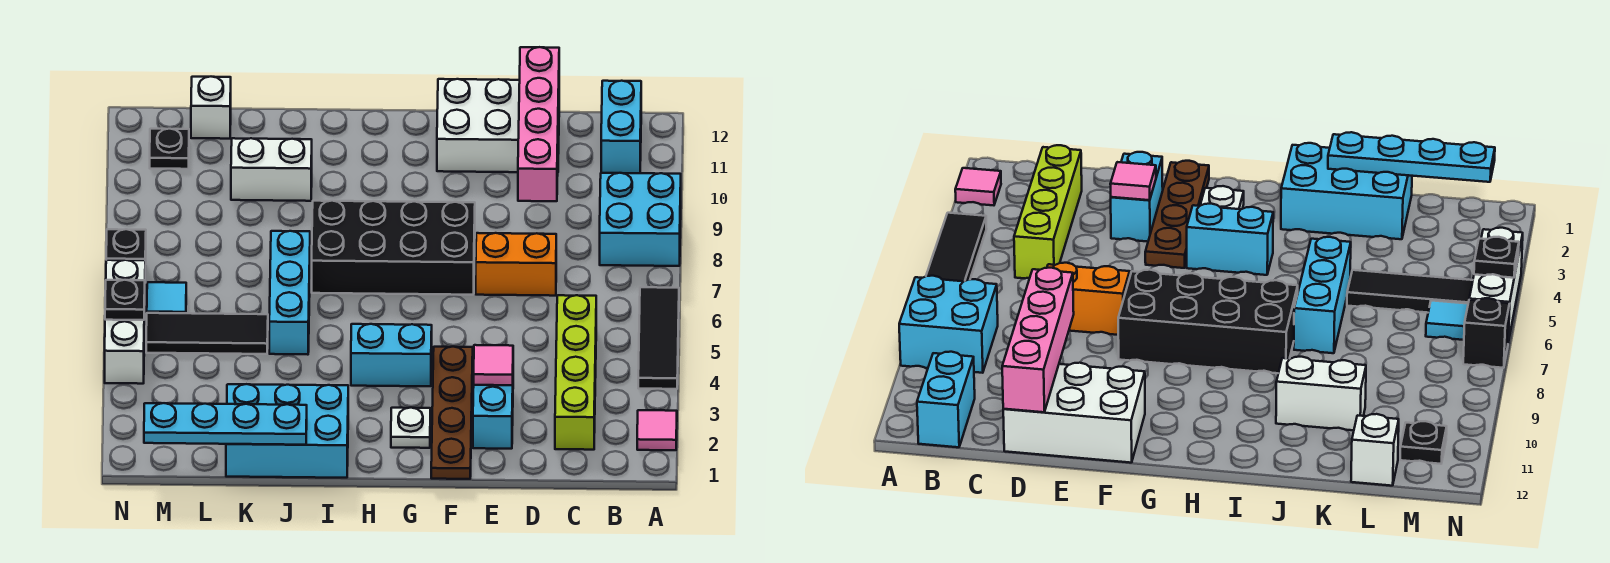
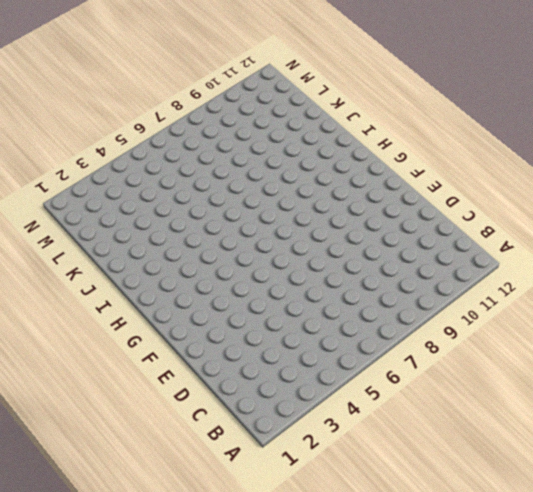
none -> pink 1x1 tile [637,410,677,450]
none -> black 1x3 tile [638,287,679,389]
none -> cyan 2x2 brick [600,173,681,266]

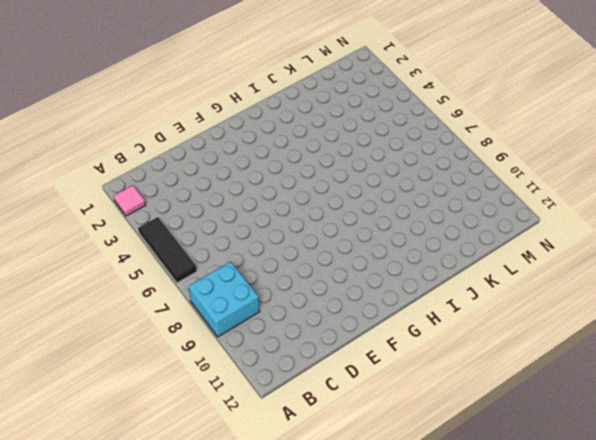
none -> cyan 1x2 brick [601,81,641,173]
none -> lime 1x4 brick [555,295,596,450]
none -> orange 1x2 brick [476,233,556,296]

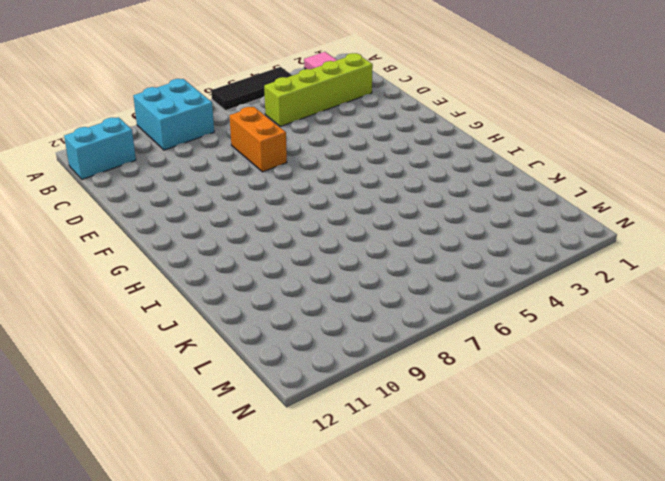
none -> white 2x3 brick [437,79,559,172]
none -> cyan 1x2 brick [473,385,513,449]
none -> brown 1x4 plate [431,347,473,479]

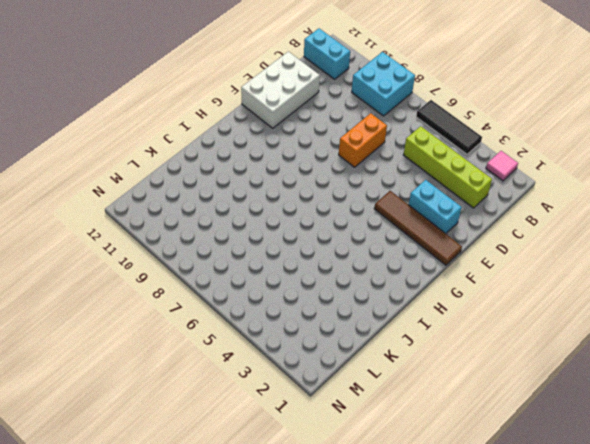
brown 1x4 tile [374,191,462,265] -> brown 1x4 plate [431,347,473,479]
none -> black 2x4 brick [312,201,475,295]
none -> white 1x1 plate [391,408,430,448]
none -> cyan 1x2 brick [351,324,432,386]

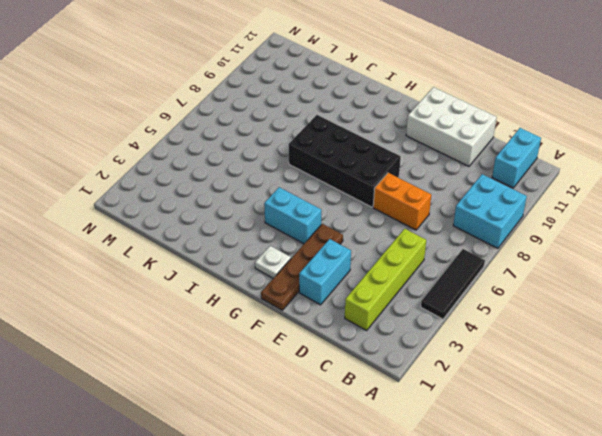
none -> pink 1x1 tile [637,410,677,450]
none -> cyan 2x3 brick [226,384,348,478]
none -> cyan 1x3 brick [269,231,310,355]

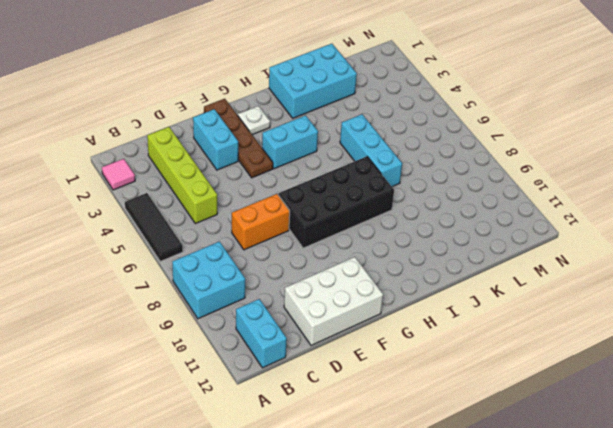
none -> white 1x2 brick [231,138,312,201]
none -> black 1x3 tile [146,313,268,354]
none -> white 1x1 brick [191,77,231,139]

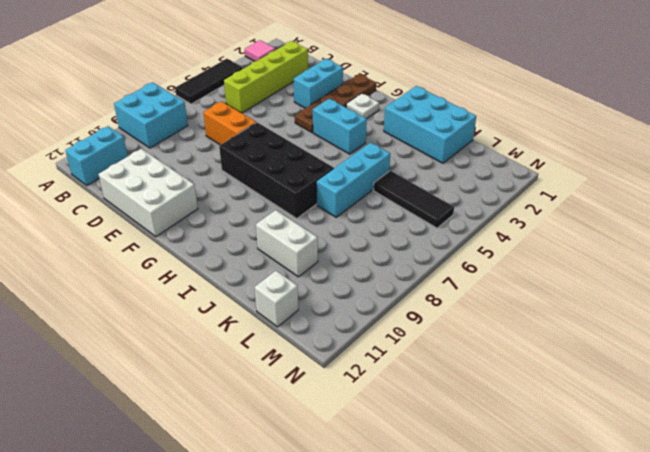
none -> cyan 1x1 tile [147,282,186,313]
none -> black 1x1 plate [150,129,189,169]
none -> white 1x3 brick [105,260,145,384]

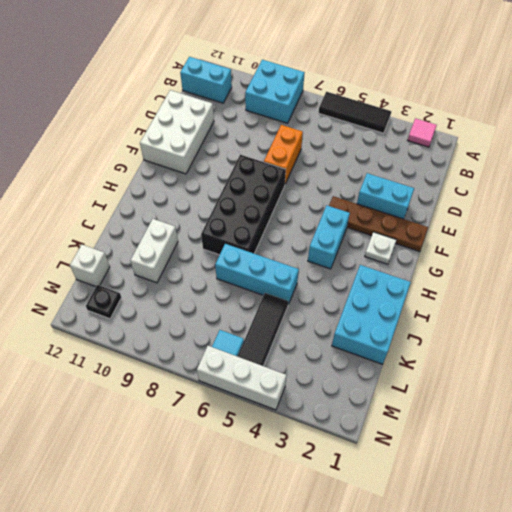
none -> lime 1x4 brick [555,295,596,450]
none -> black 1x1 brick [106,229,146,283]
none -> pink 1x4 brick [518,47,559,201]

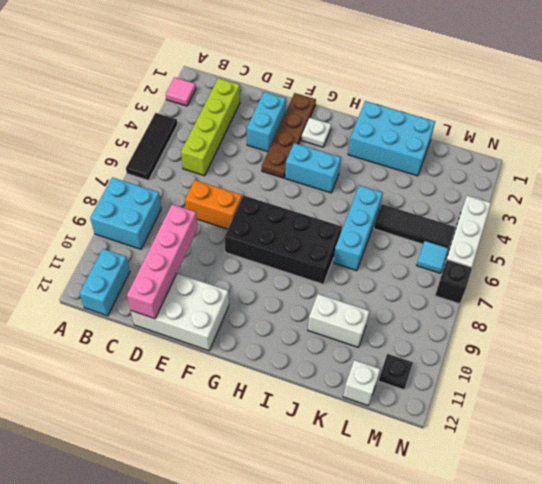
none -> pink 1x1 tile [474,345,513,385]
none -> cyan 1x4 plate [144,403,307,445]
none -> black 1x1 plate [105,280,145,320]

